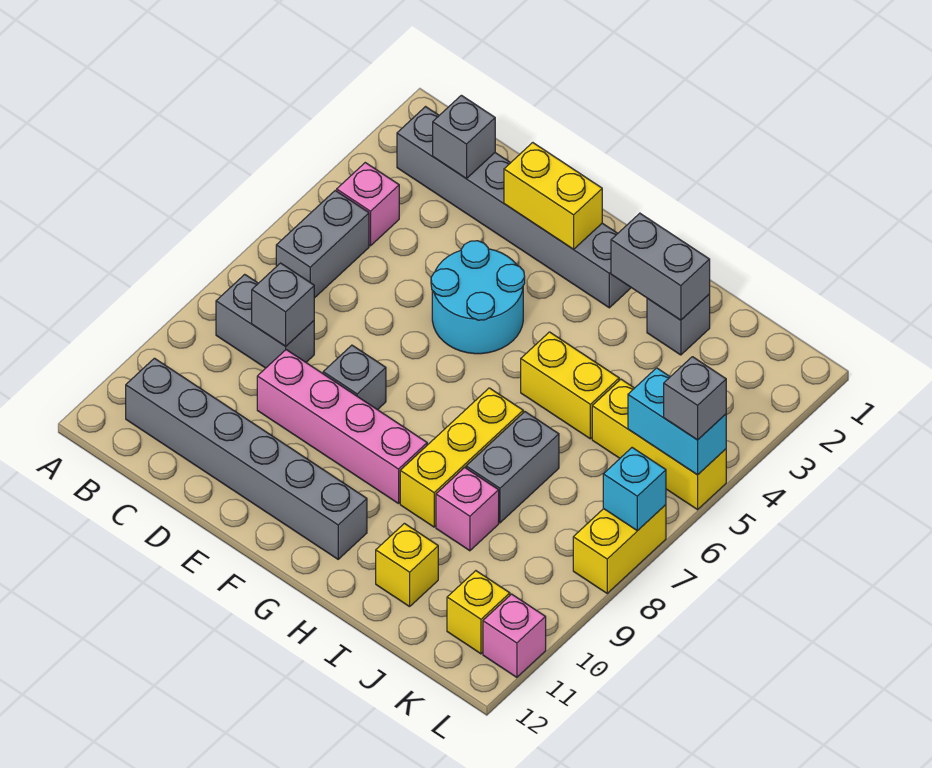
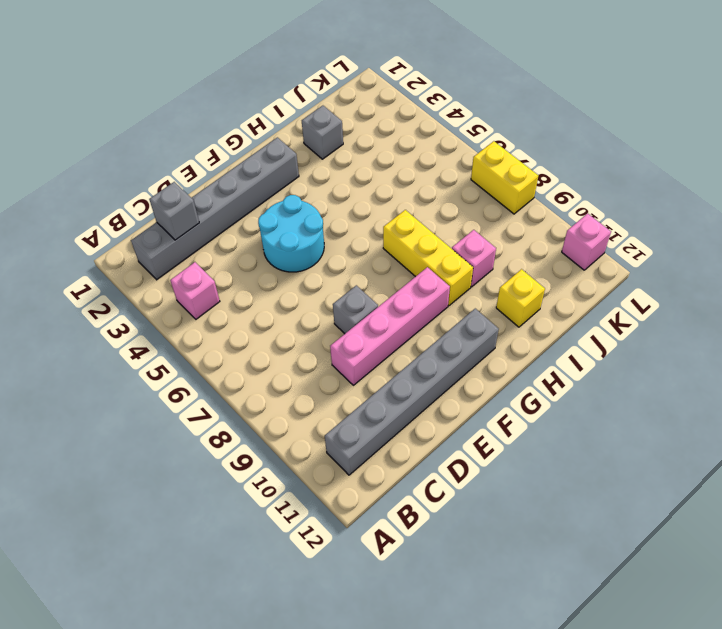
none -> grey 1x2 brick [276,191,369,298]
none -> grey 1x2 brick [216,274,314,368]
none -> yellow 1x2 brick [521,332,619,439]

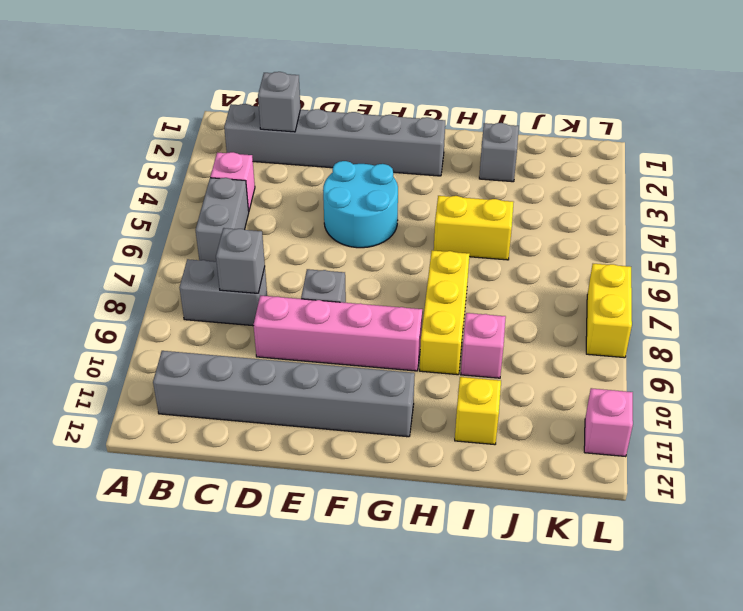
none -> grey 1x2 brick [466,412,559,523]
none -> yellow 1x3 brick [592,379,726,510]
none -> yellow 1x1 brick [447,571,510,654]

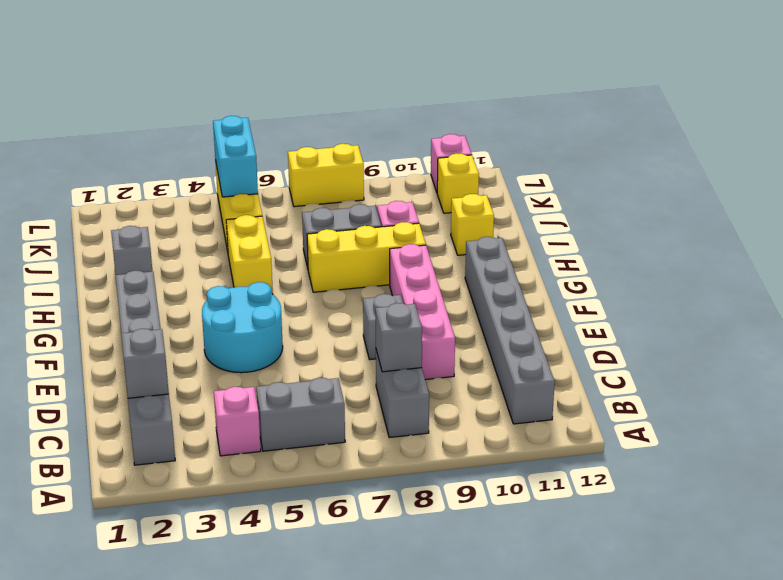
none -> yellow 1x2 brick [504,143,602,249]
none -> grey 1x2 brick [611,213,710,320]
none -> cyan 1x1 brick [603,448,666,531]

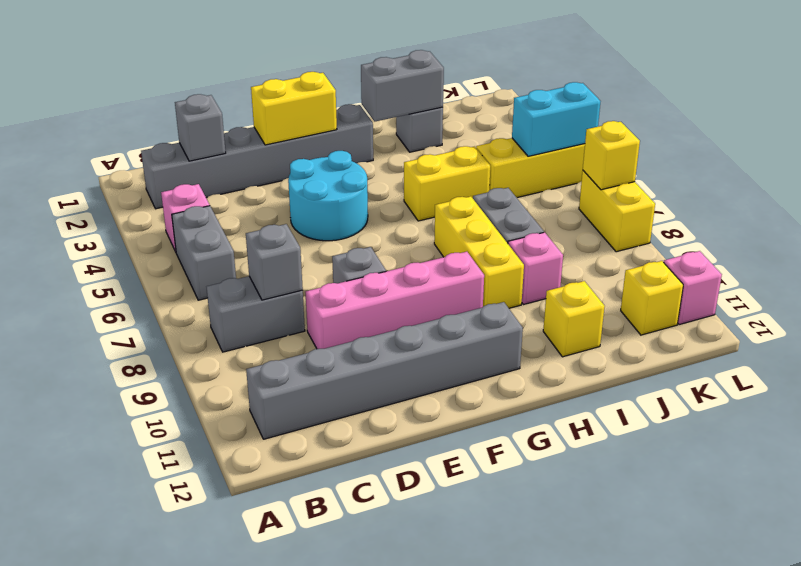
yellow 1x1 brick [583,121,640,190] -> cyan 1x1 brick [603,448,666,531]
none -> grey 1x1 brick [664,357,726,440]

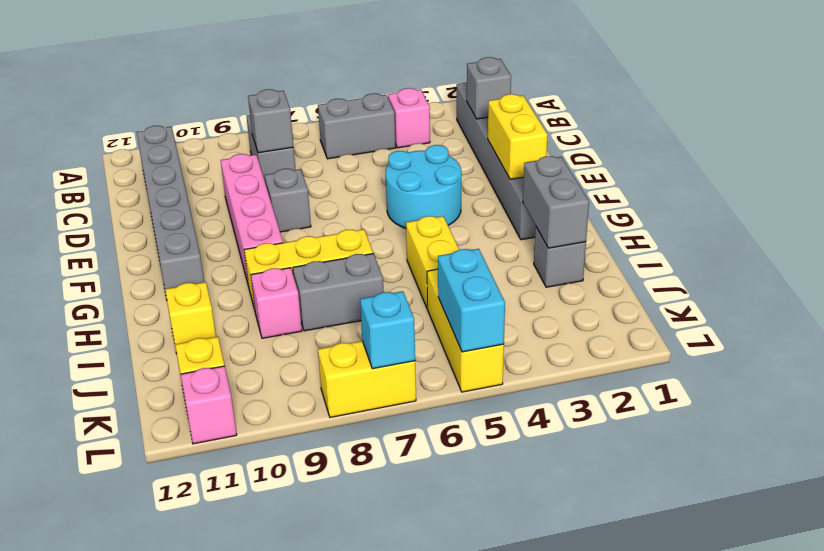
none -> grey 1x1 brick [664,357,726,440]

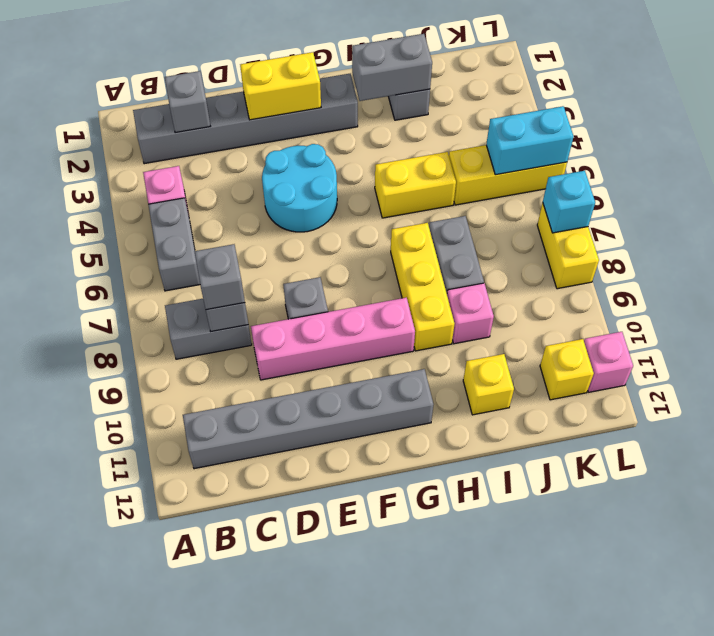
grey 1x1 brick [194,244,245,310] -> grey 1x1 brick moved to [664,357,726,440]

